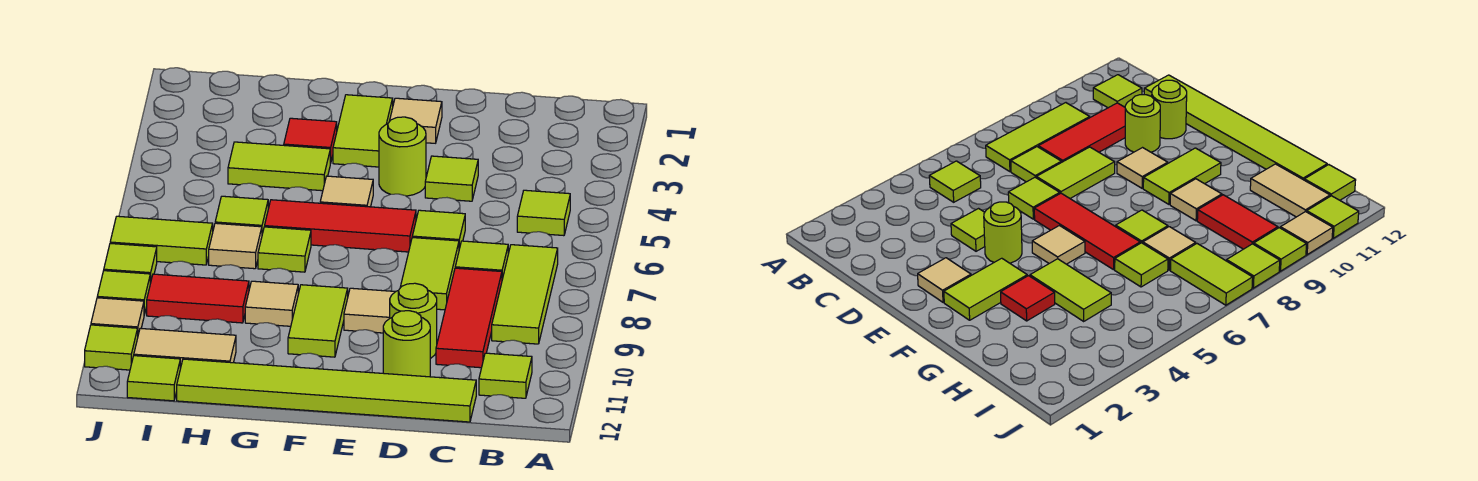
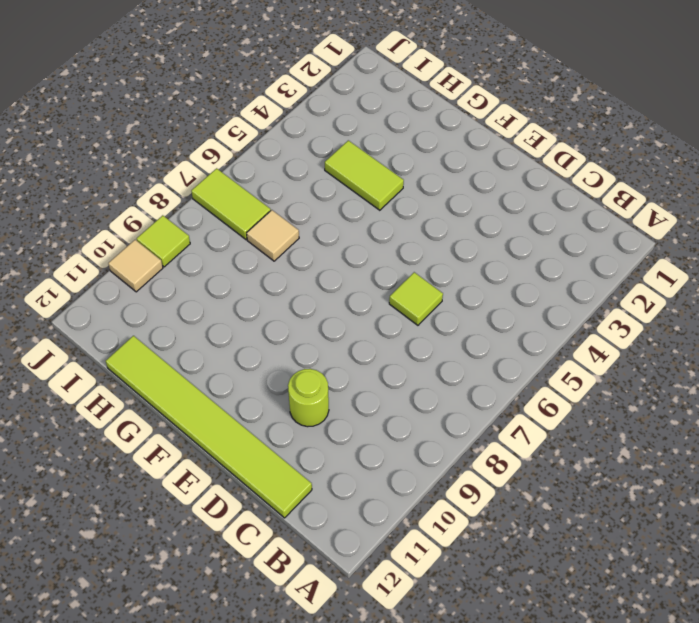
none -> lime 1x1 tile [517,190,570,236]
none -> lime 1x3 tile [492,245,558,344]
none -> lime 1x1 tile [479,353,532,398]
none -> lime 1x1 tile [455,241,508,279]

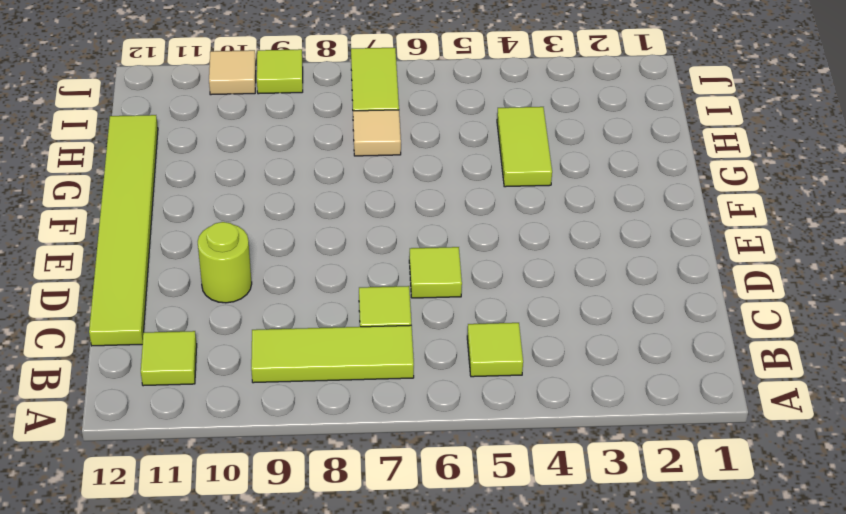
none -> red 1x3 tile [436,268,502,368]
none -> lime 1x1 tile [425,156,478,201]
none -> lime 1x2 tile [400,238,459,310]
none -> lime 1x1 round brick [383,311,430,377]

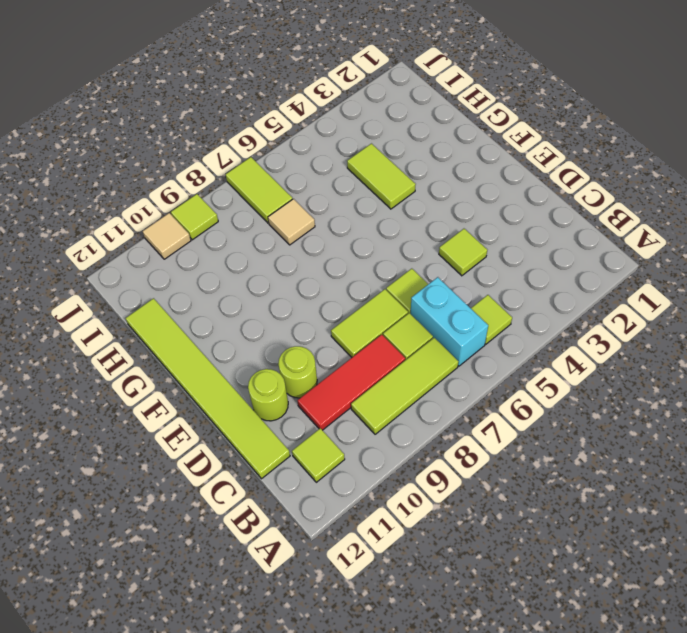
cyan 1x2 brick [411,277,488,366] -> none
none -> tan 1x1 tile [389,98,442,143]
none -> lime 1x1 round brick [379,117,426,196]
none -> red 1x3 tile [265,200,416,252]
none -> tan 1x1 tile [344,288,395,333]

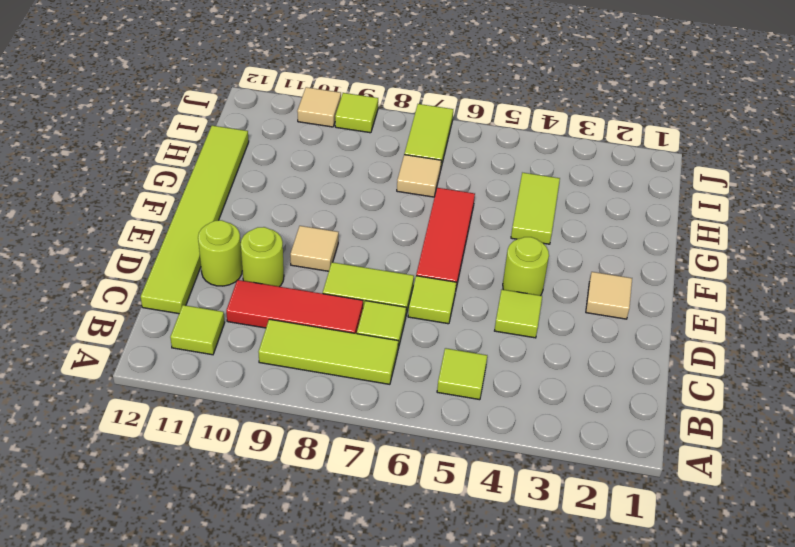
none -> lime 1x2 tile [333,95,393,167]
none -> tan 1x1 tile [320,176,373,207]
none -> lime 1x2 tile [288,285,348,357]
none -> red 1x1 tile [284,118,337,163]

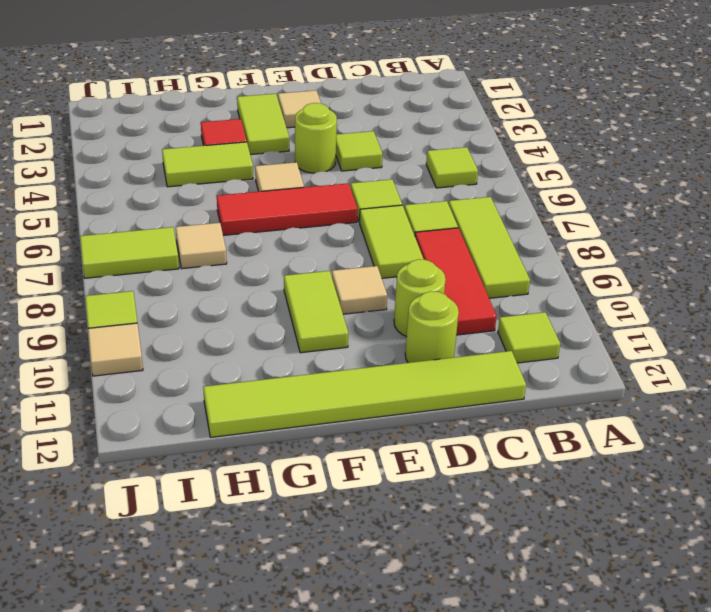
none -> lime 1x1 tile [258,227,311,272]
none -> tan 1x1 tile [245,281,298,326]
none -> lime 1x1 tile [215,196,268,234]
none -> red 1x2 tile [147,274,249,323]

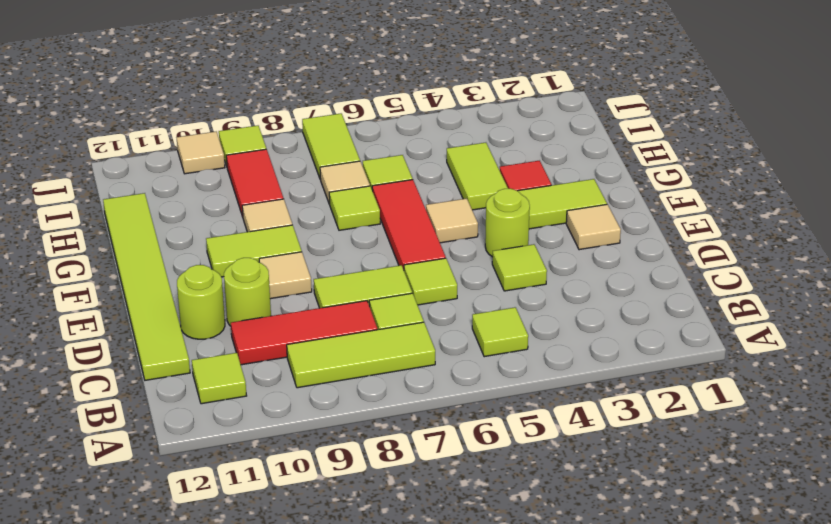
none -> tan 1x2 tile [134,328,236,369]
none -> lime 1x1 tile [127,356,180,401]
none -> lime 1x1 tile [104,243,157,283]
none -> lime 1x1 tile [85,325,138,370]

